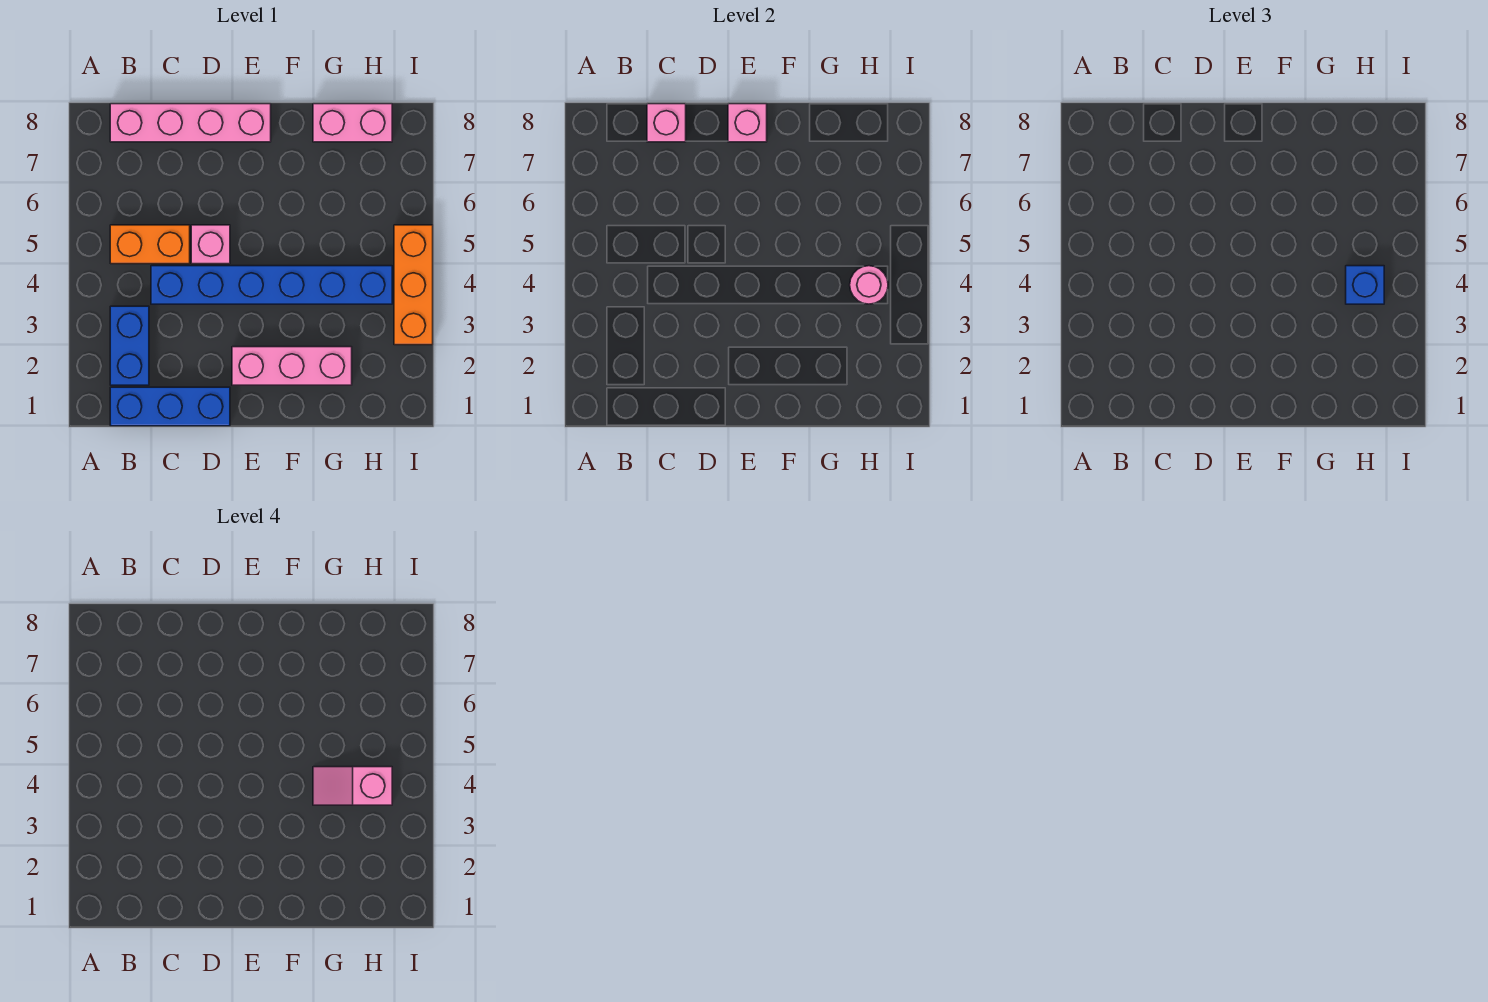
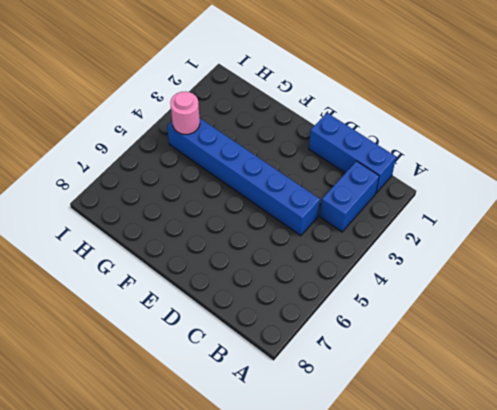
none -> orange 1x2 brick [110,225,190,264]
none -> pink 1x4 brick [110,104,271,142]
none -> pink 1x1 brick [191,225,230,264]

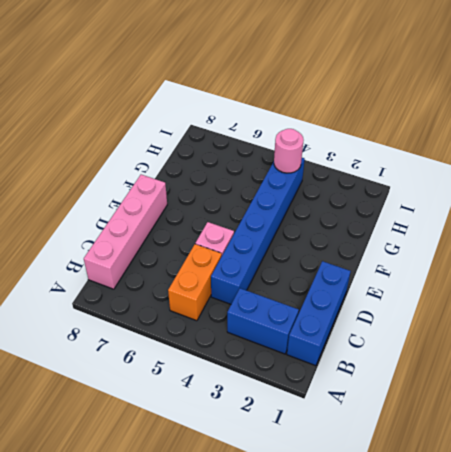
none -> pink 1x3 brick [232,347,352,385]
none -> pink 1x2 brick [313,104,392,142]
none -> orange 1x3 brick [394,225,433,345]

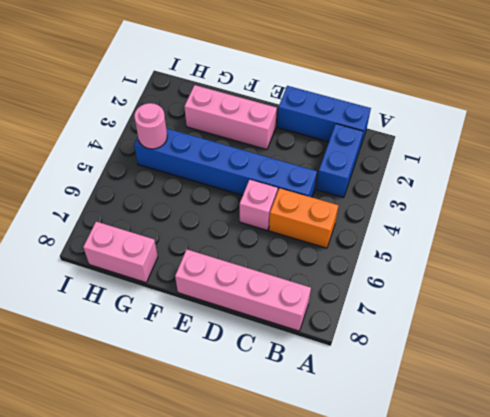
none -> orange 1x3 brick [394,225,433,345]
none -> pink 1x1 brick [647,104,686,142]
none -> pink 1x1 brick [728,104,767,142]

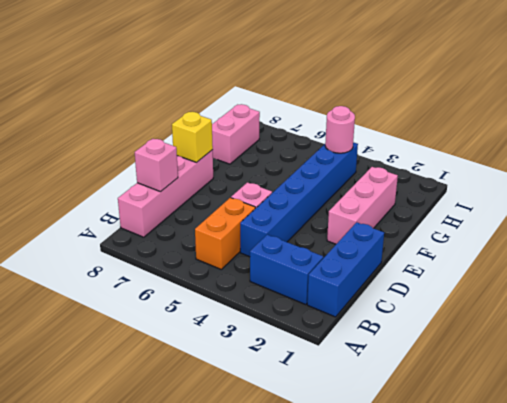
yellow 1x1 brick [172,112,213,162] -> pink 1x1 brick [728,104,767,142]
none -> orange 1x3 brick [394,225,433,345]
none -> blue 1x1 brick [1346,266,1384,304]
none -> pink 1x2 slope [313,767,392,805]

